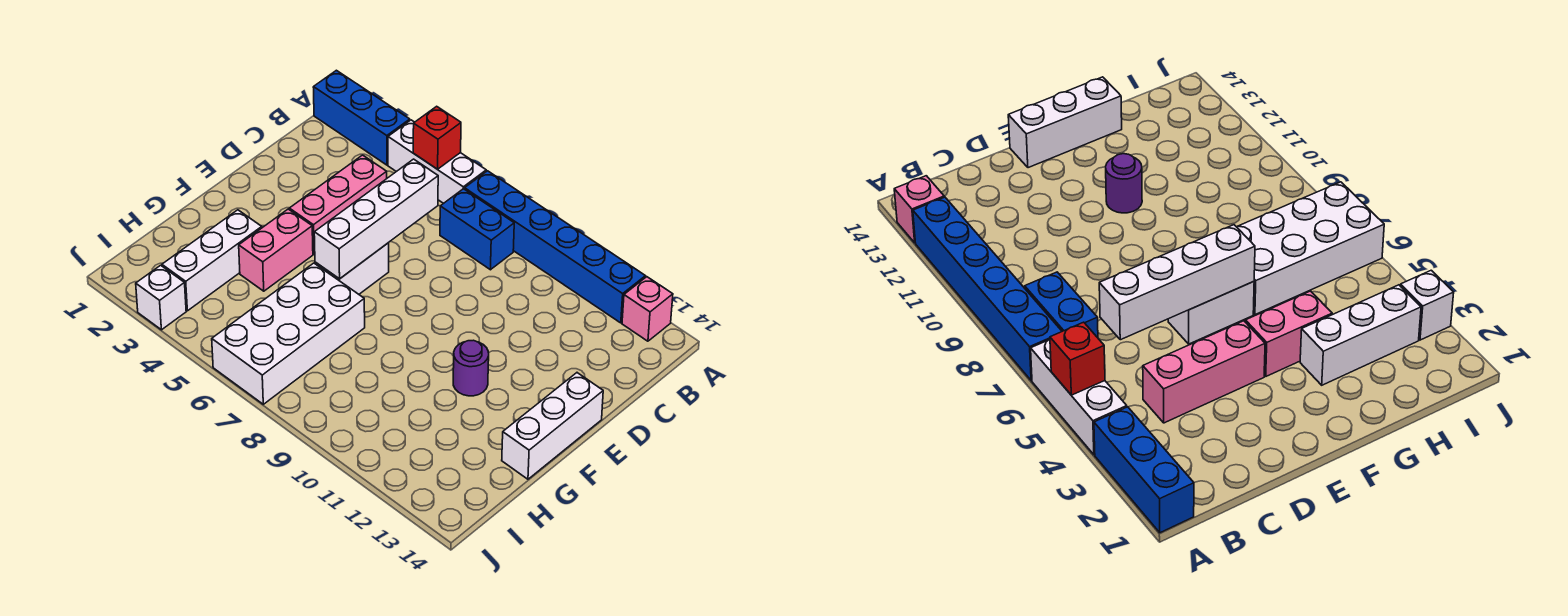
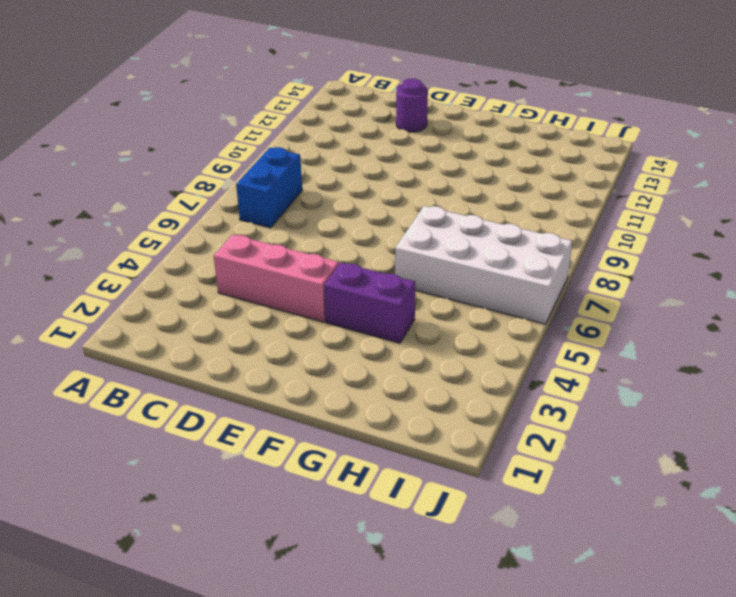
purple 1x1 round brick [396,79,428,132] -> purple 1x1 round brick moved to [453,340,489,396]
purple 1x2 brick [324,262,415,343] -> pink 1x2 brick [239,209,313,291]
none -> blue 1x3 brick [313,70,410,165]
none -> white 1x3 brick [388,120,486,203]
none -> blue 1x6 brick [465,171,645,323]

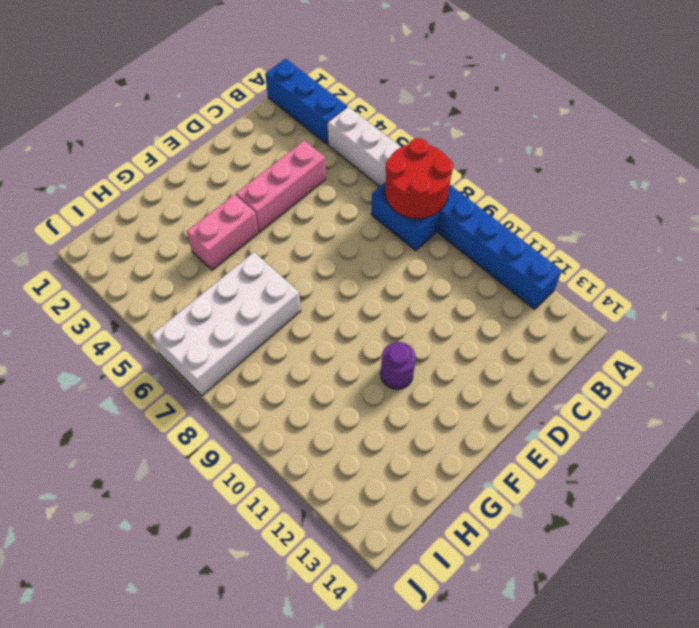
red 2x2 round brick [385,138,453,219] -> none
none -> pink 1x1 brick [622,277,673,341]
none -> white 1x2 brick [315,243,389,294]
none -> white 1x3 brick [502,373,603,479]

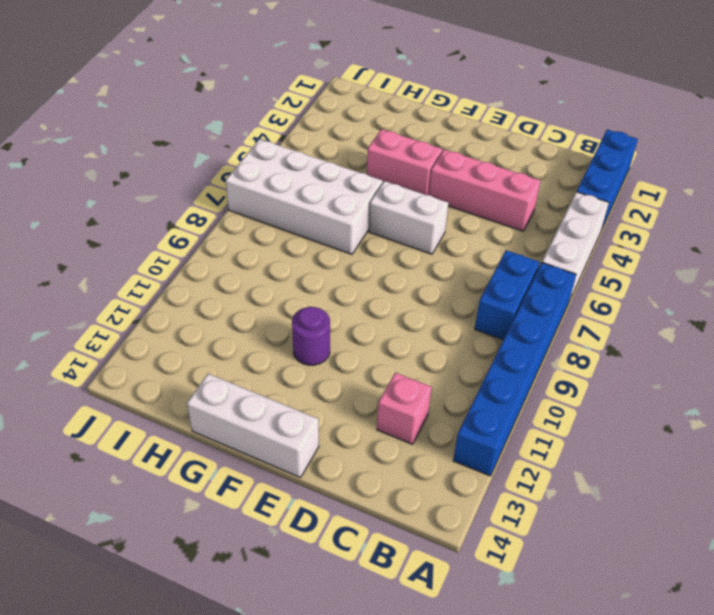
pink 1x1 brick [377,373,432,444] -> pink 1x1 brick moved to [622,277,673,341]
none -> white 1x3 brick [162,210,262,311]
none -> white 1x1 brick [136,265,186,330]
none -> red 1x1 brick [413,106,461,169]

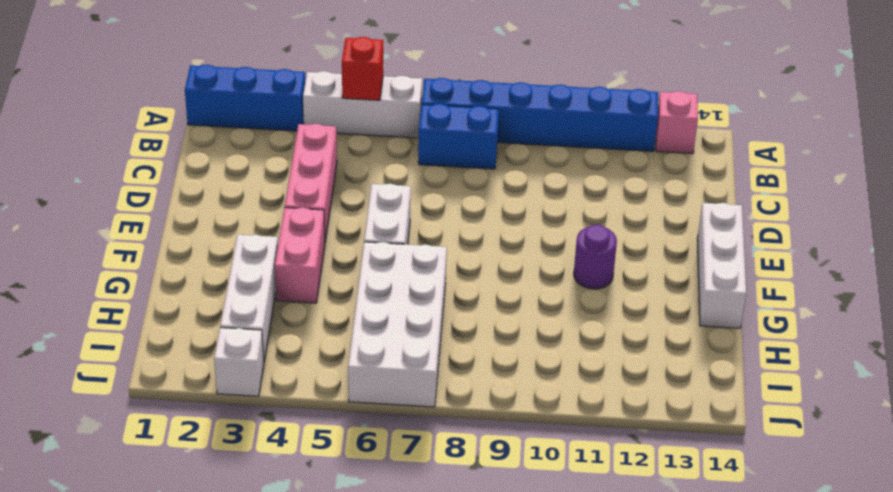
none -> white 1x4 brick [314,159,438,279]

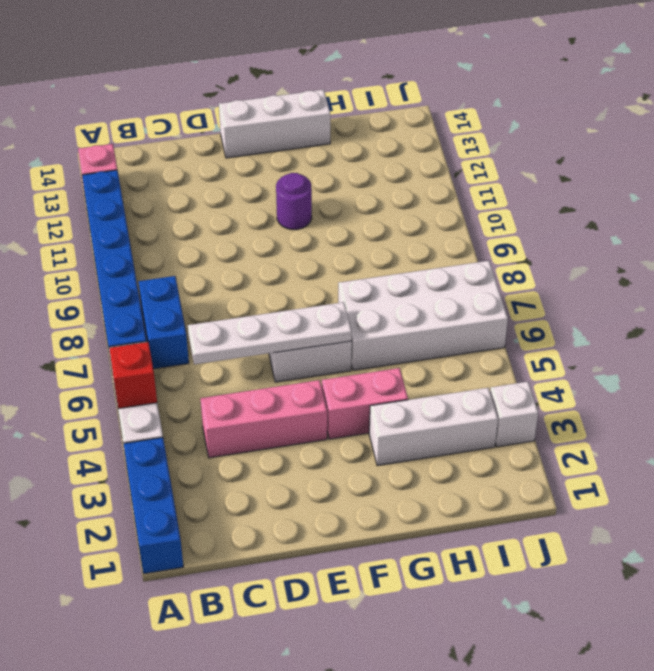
white 1x4 plate [188,302,352,364] -> white 1x4 brick [314,159,438,279]

